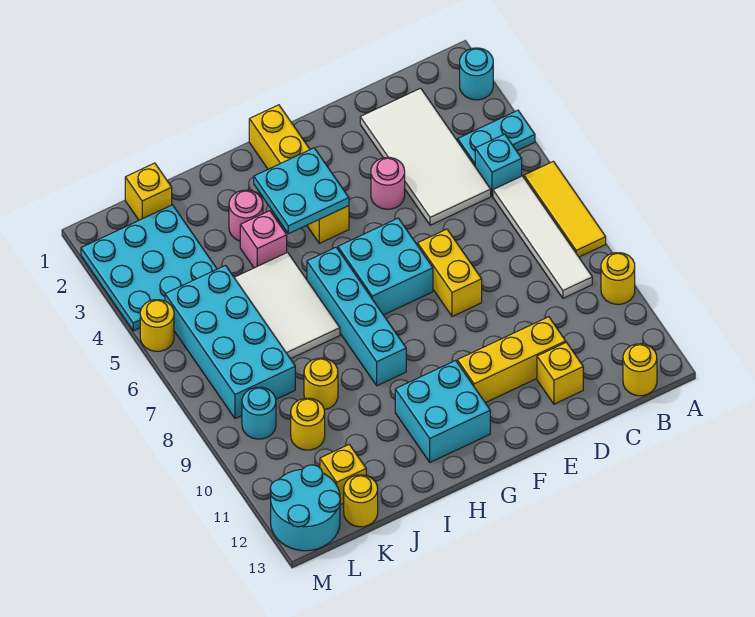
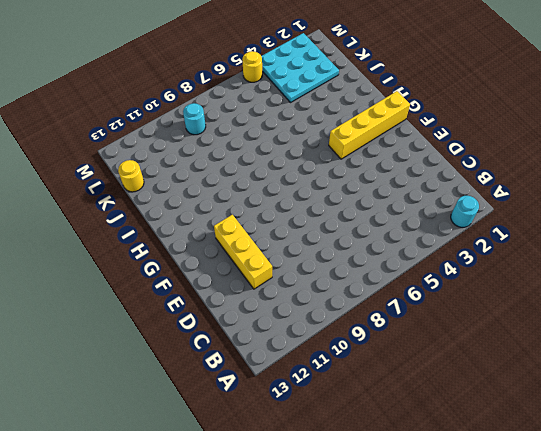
none -> cyan 1x2 plate [458,110,535,166]
none -> yellow 1x3 tile [524,161,606,257]
none -> yellow 1x1 round brick [601,253,635,304]
none -> cyan 1x1 brick [475,134,522,196]

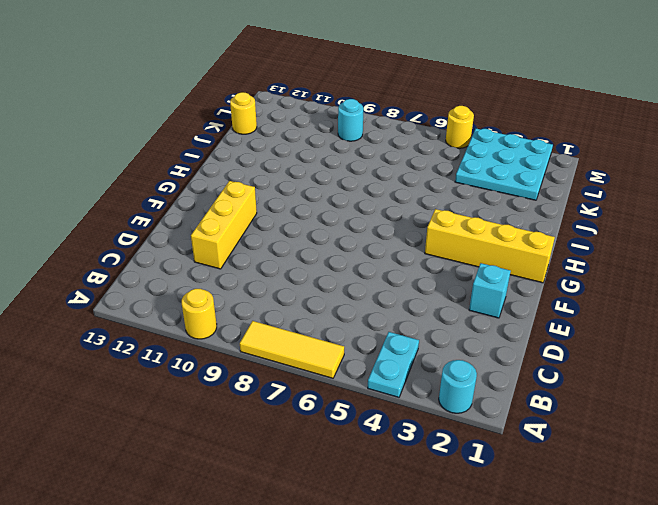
cyan 1x1 brick [469,263,511,318] -> cyan 1x1 brick moved to [475,134,522,196]
none -> white 1x4 tile [493,176,592,298]
none -> yellow 1x1 round brick [623,344,657,396]
none -> white 2x4 tile [360,88,491,225]
none -> yellow 1x1 brick [537,342,583,404]

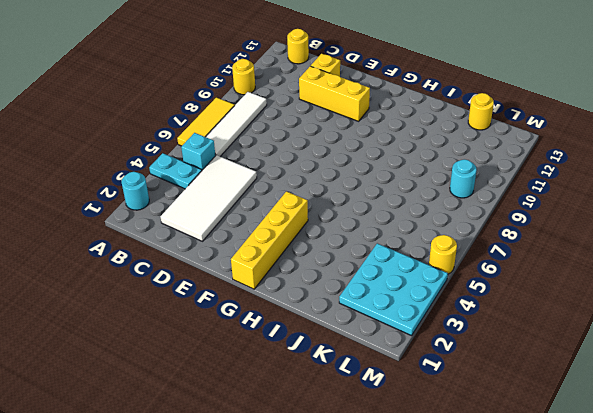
none -> pink 1x1 round brick [371,157,405,209]
none -> yellow 1x2 brick [418,229,482,317]
none -> cyan 2x2 brick [338,218,433,315]
none -> cyan 2x2 brick [395,360,490,462]

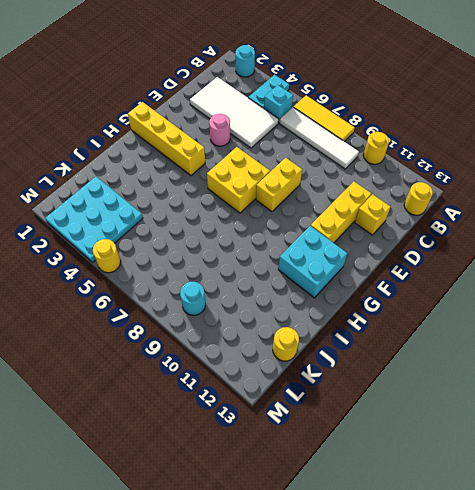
yellow 1x2 brick [256,158,302,212] -> yellow 1x2 brick turned to [418,229,482,317]
yellow 2x2 brick [207,147,270,213] -> cyan 2x2 brick [338,218,433,315]
none -> cyan 1x4 brick [307,247,406,386]
none -> pink 1x1 round brick [229,190,263,241]
none -> pink 1x1 brick [240,211,287,268]
none -> white 2x3 tile [234,252,340,359]

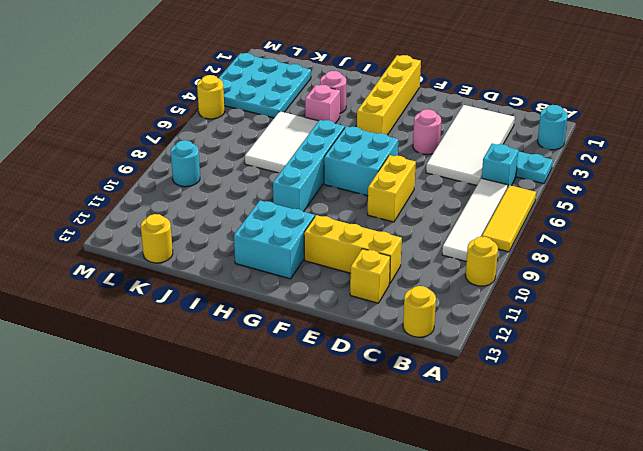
none -> yellow 1x1 round brick [304,358,338,410]
none -> yellow 1x1 brick [125,163,172,220]
none -> cyan 2x4 brick [165,265,295,418]
none -> yellow 1x1 round brick [291,398,325,450]

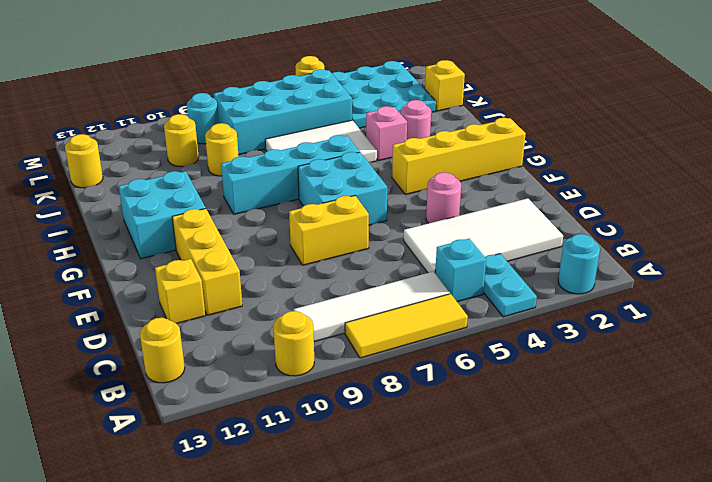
none -> yellow 1x1 brick [320,444,366,505]
none -> cyan 2x2 round brick [270,465,340,551]
none -> cyan 2x2 plate [254,148,349,234]

